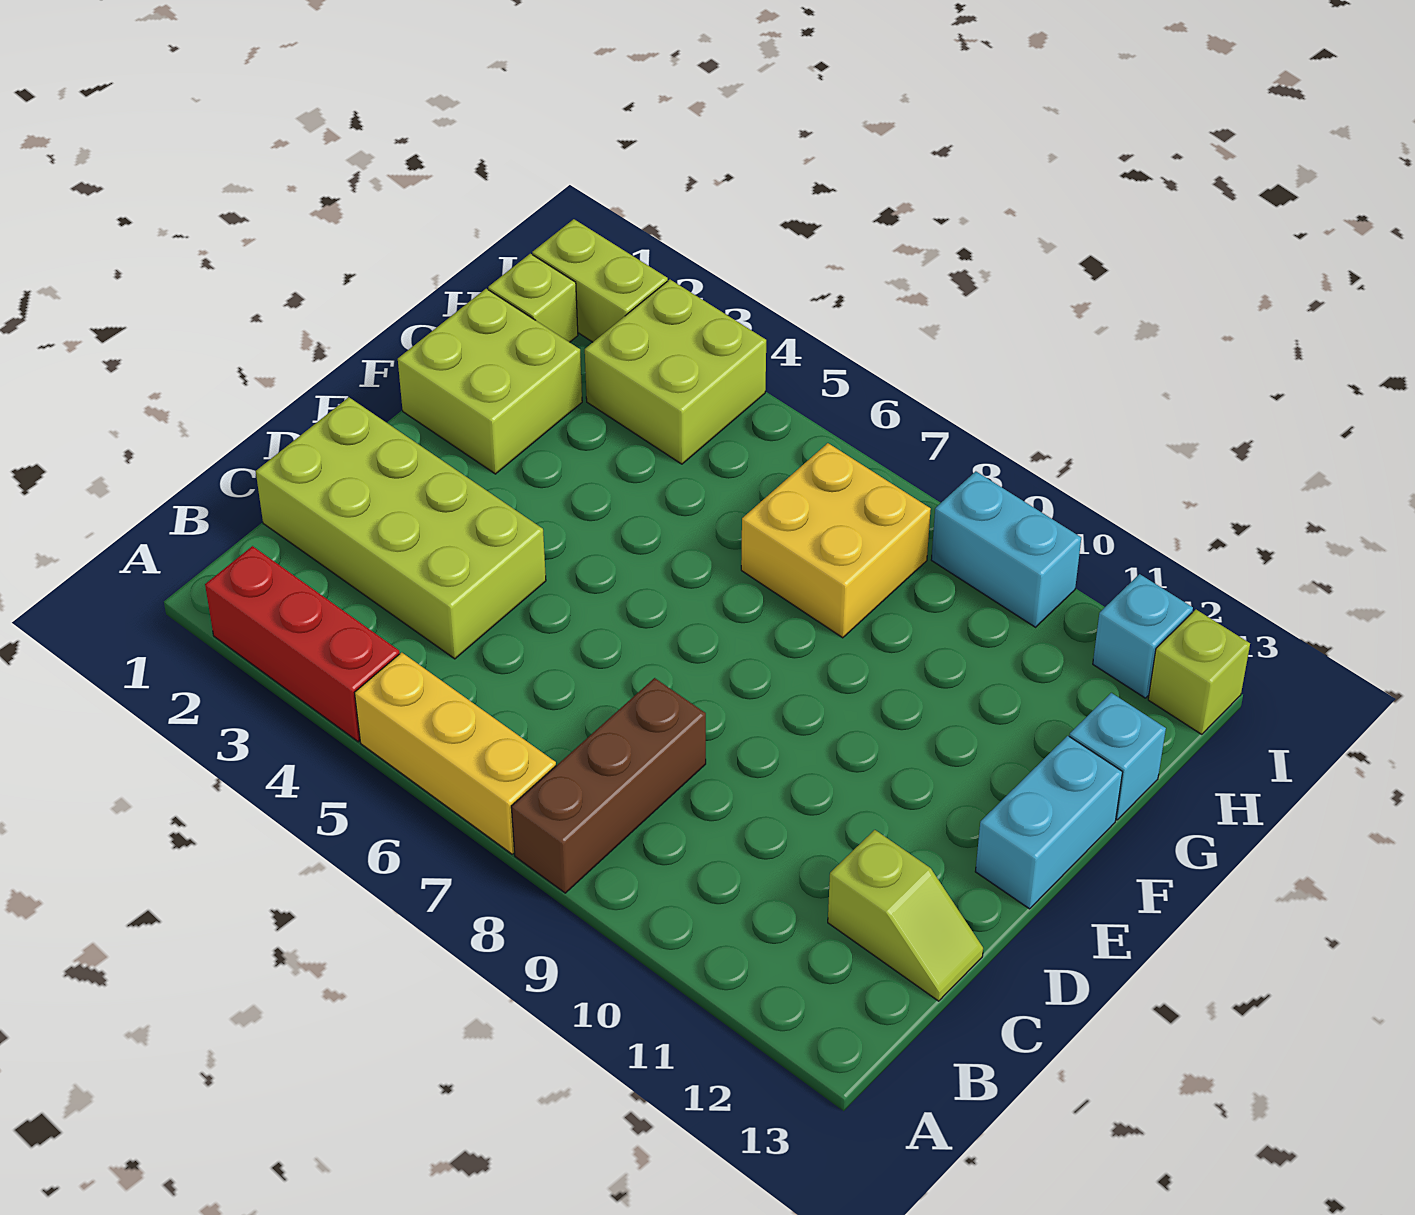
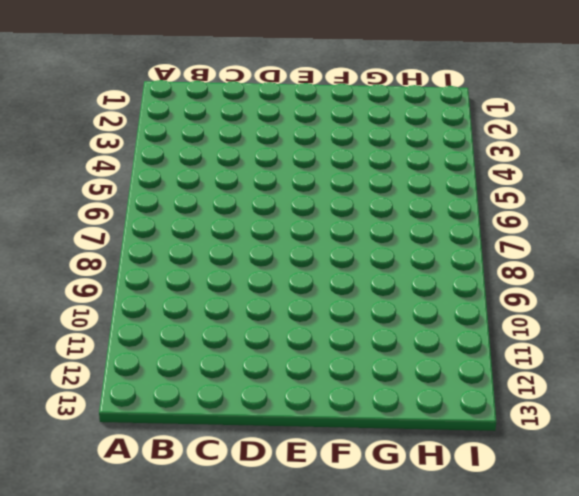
none -> red 1x3 brick [205,546,400,742]
none -> yellow 1x3 brick [355,653,556,854]
none -> brown 1x3 brick [511,678,706,893]

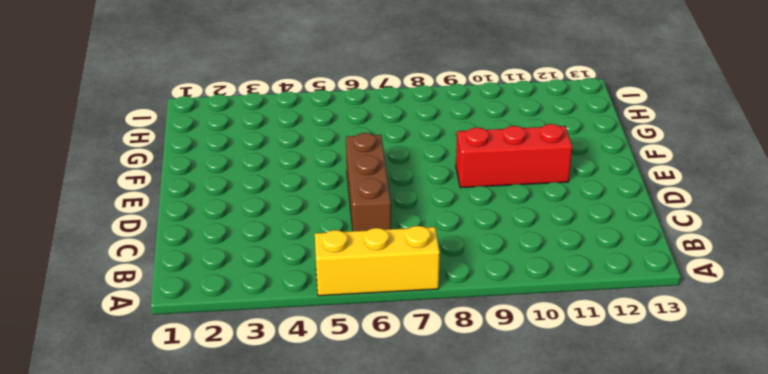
brown 1x3 brick [346,133,391,231] -> brown 1x3 brick moved to [511,678,706,893]
red 1x3 brick [456,124,572,188] -> red 1x3 brick moved to [205,546,400,742]
none -> lime 2x4 brick [256,397,546,659]
none -> lime 1x2 slope [828,830,983,1001]
none -> cyan 1x2 brick [975,736,1123,909]

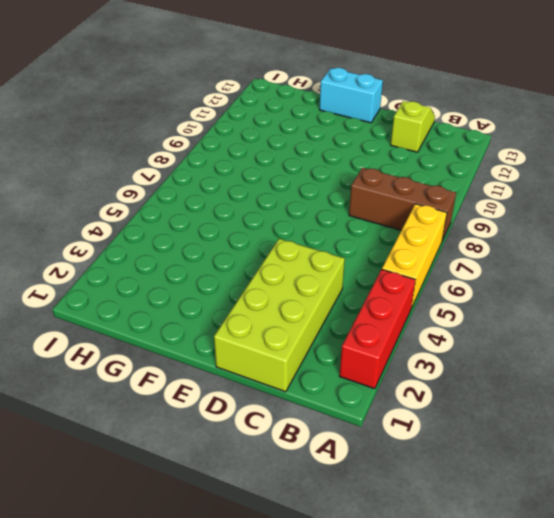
none -> lime 2x2 brick [398,289,582,474]
none -> yellow 2x2 brick [741,443,931,638]
none -> cyan 1x1 brick [1069,693,1166,820]

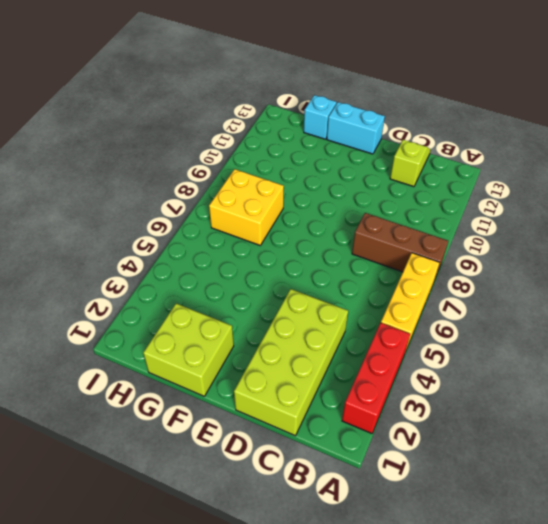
none -> lime 1x1 brick [488,254,578,342]
none -> lime 2x2 brick [585,280,766,464]
none -> lime 1x2 brick [532,219,668,342]

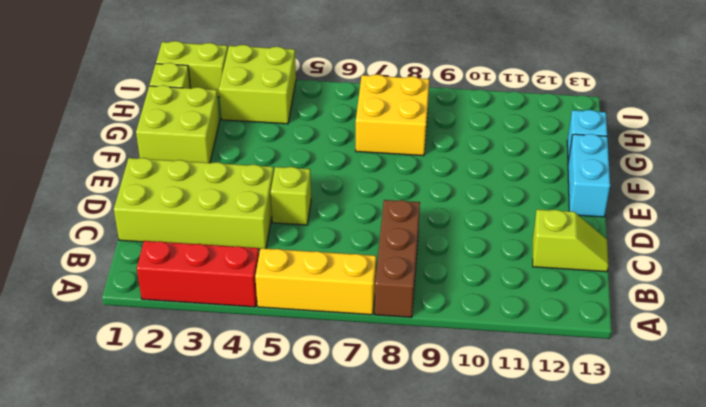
lime 1x1 brick [271,167,311,225] -> lime 1x1 brick moved to [1148,610,1250,734]
none -> cyan 1x2 brick [931,471,1081,627]
none -> cyan 1x1 brick [1093,574,1193,698]

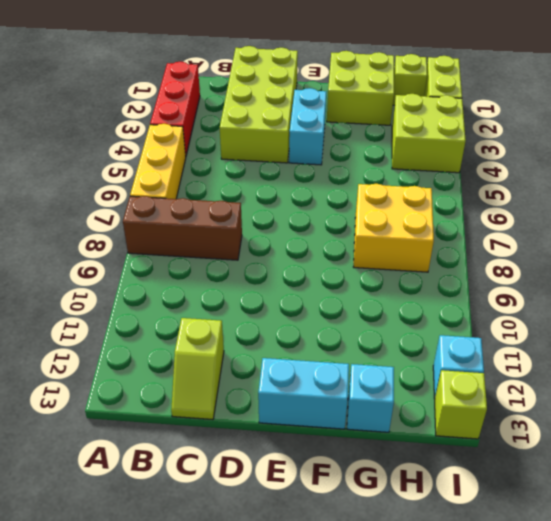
cyan 1x2 brick [289,88,326,165] -> cyan 1x2 brick moved to [931,471,1081,627]

